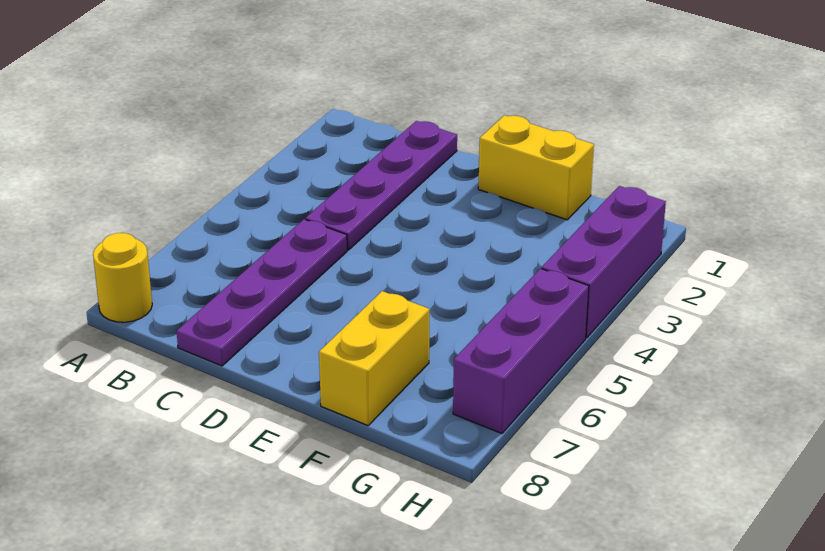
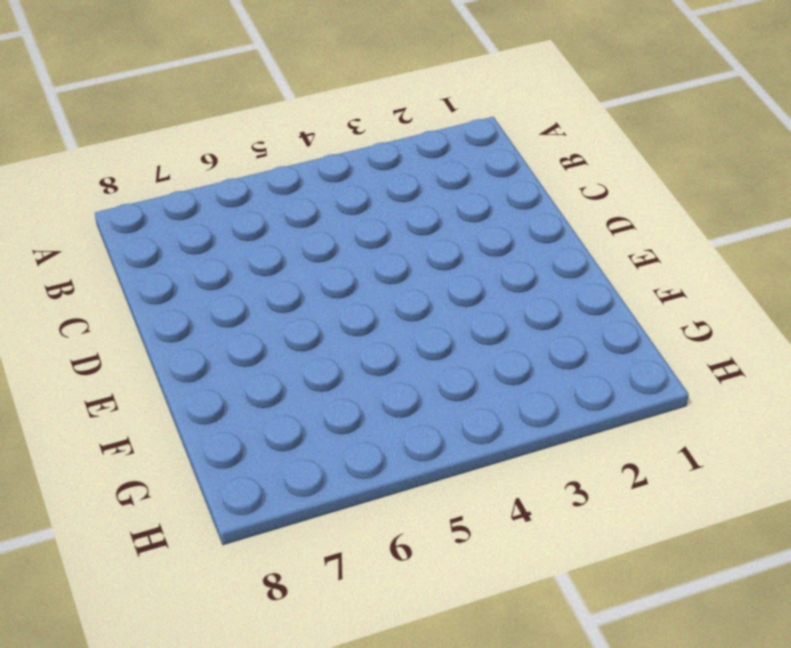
none -> yellow 1x1 round brick [93,233,152,322]
none -> purple 1x4 plate [305,121,457,250]

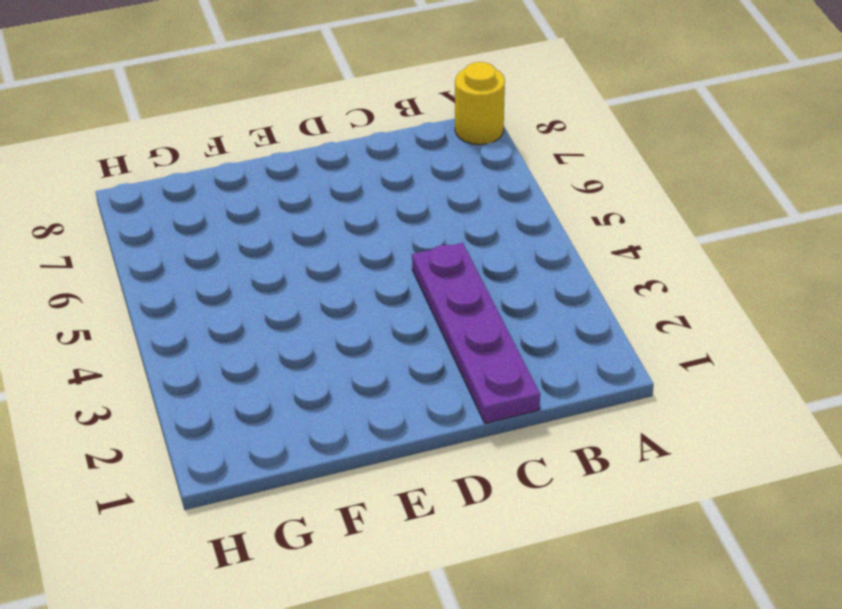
none -> purple 1x4 plate [177,219,347,366]
none -> yellow 1x2 brick [478,115,594,220]

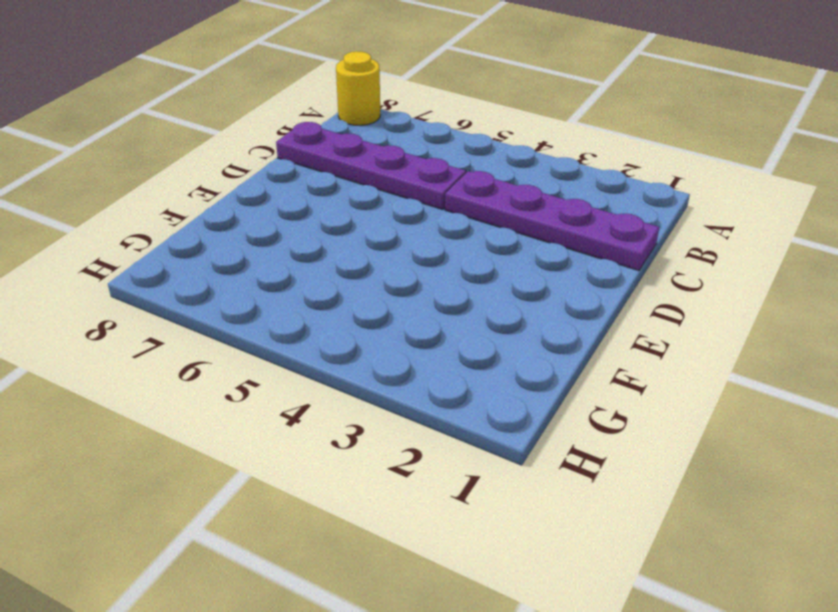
none -> yellow 1x2 brick [478,115,594,220]
none -> yellow 1x2 brick [319,291,429,426]

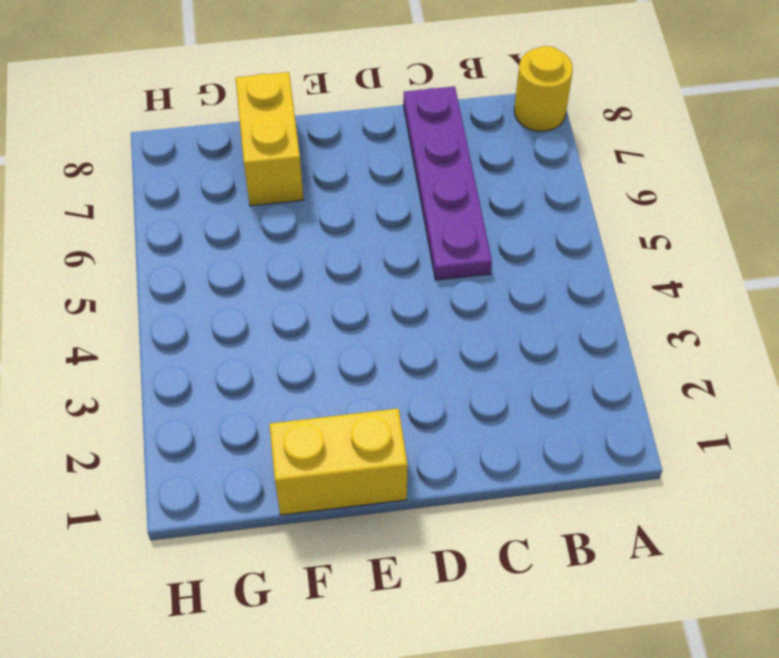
none -> purple 1x4 plate [305,121,457,250]
none -> purple 1x3 brick [542,186,666,338]

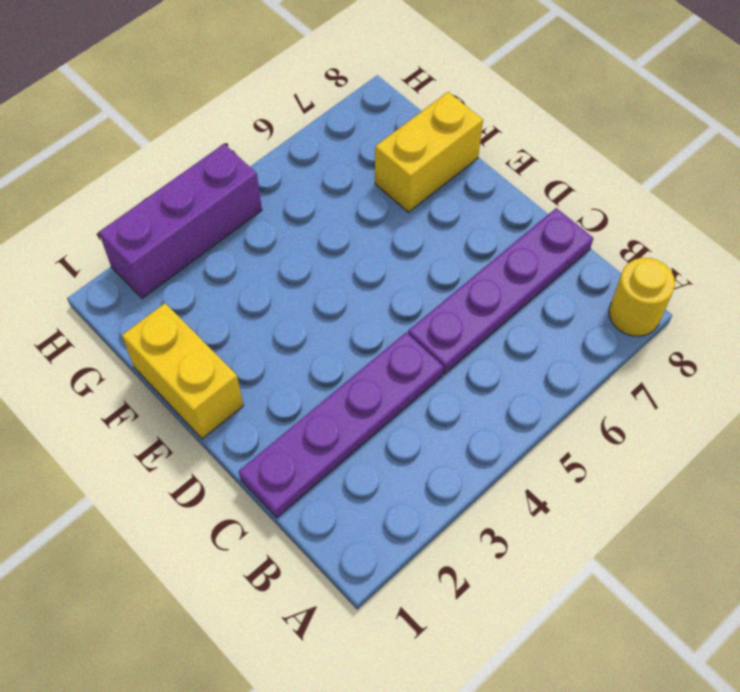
none -> purple 1x3 brick [453,268,589,433]

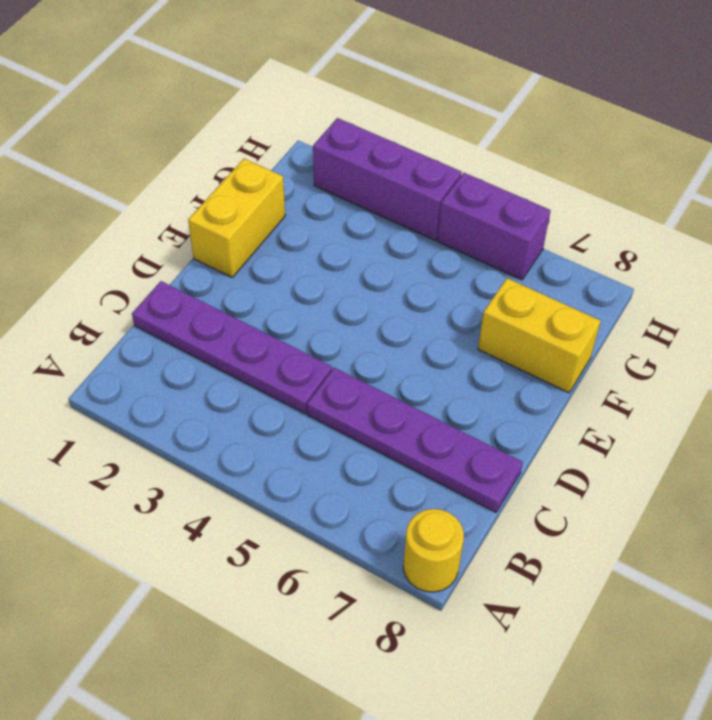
purple 1x2 brick [437,173,551,280] -> purple 1x3 brick [453,268,589,433]

